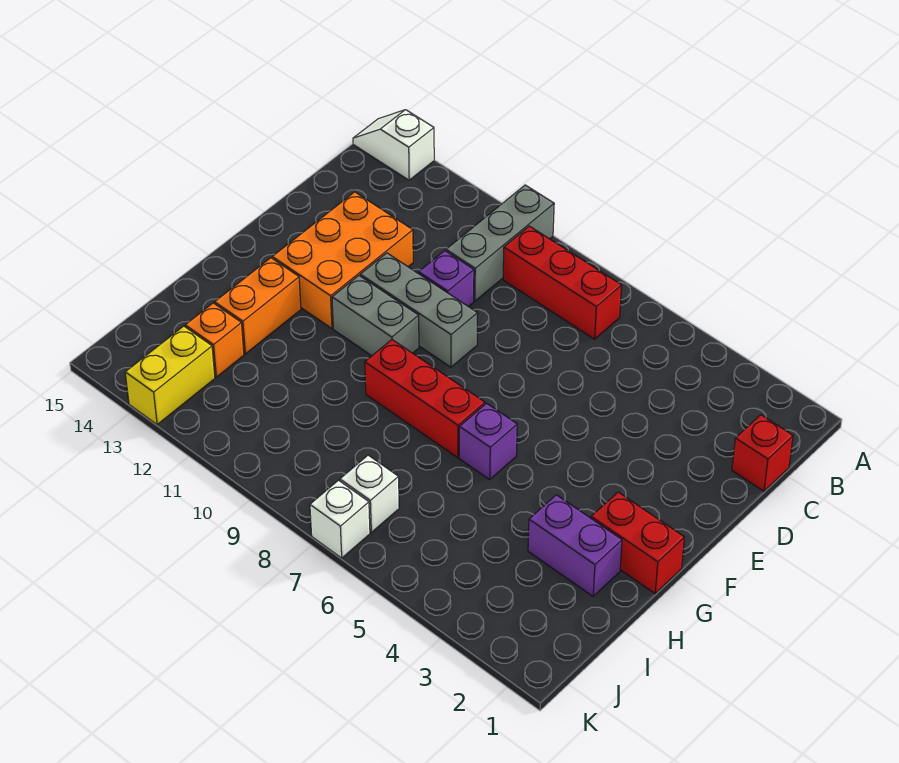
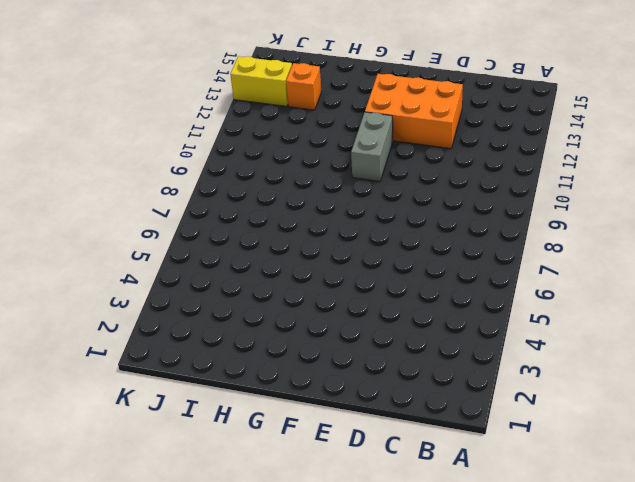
none -> grey 1x3 brick [446,185,554,301]
none -> white 1x2 slope [353,110,434,180]
none -> red 1x3 brick [503,226,622,339]

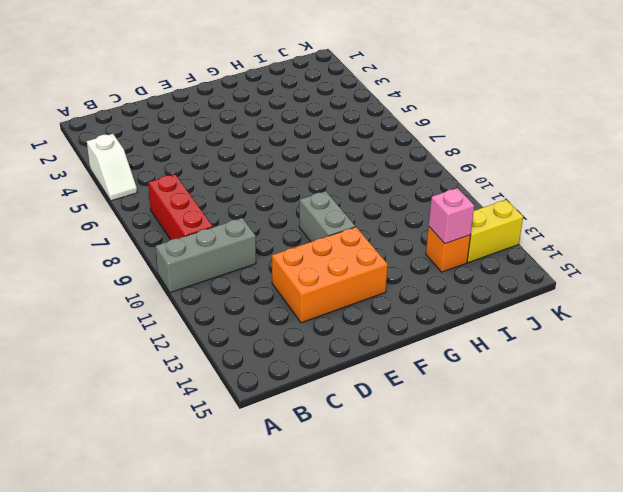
white 1x2 slope [87,134,137,201] -> white 1x2 slope moved to [353,110,434,180]
pink 1x1 brick [429,188,474,244] -> none
none -> red 1x1 brick [732,415,793,491]
none -> purple 1x1 brick [419,251,474,307]
none -> grey 1x3 brick [360,253,478,367]

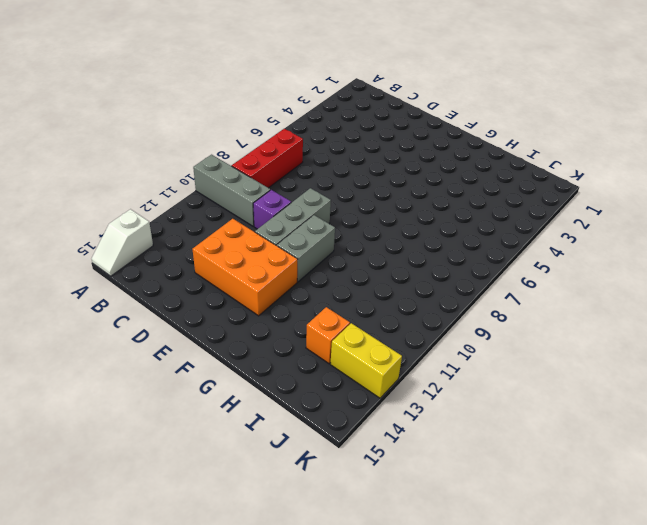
none -> red 1x1 brick [732,415,793,491]
none -> red 1x2 brick [591,492,685,594]
none -> purple 1x1 brick [459,403,517,479]

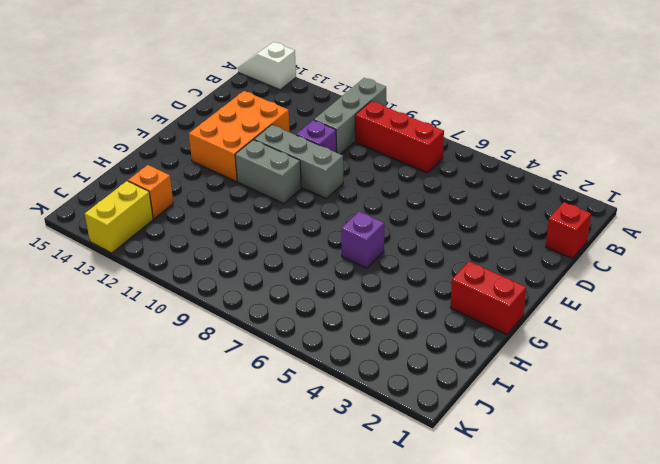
none -> red 1x3 brick [365,340,485,458]
none -> orange 1x2 brick [215,258,301,354]
none -> purple 1x2 brick [528,495,622,596]

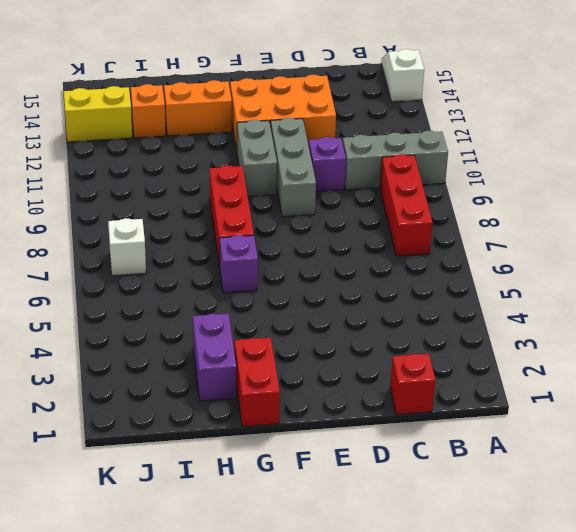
none -> white 1x1 brick [310,480,370,558]

